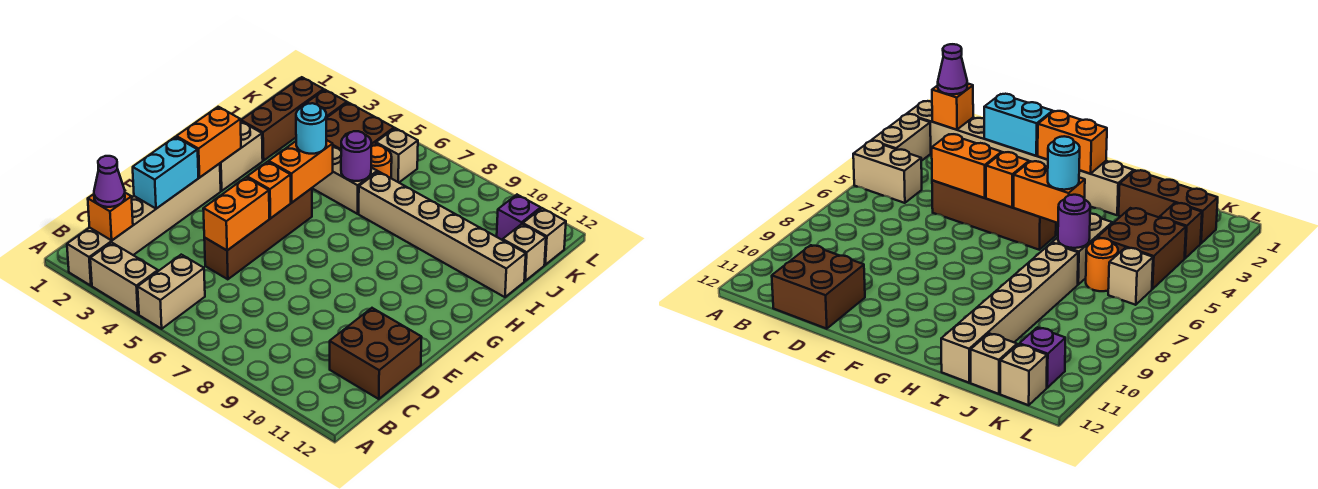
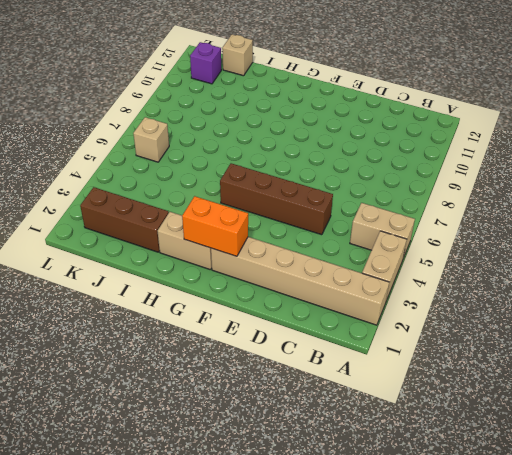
none -> brown 2x2 brick [330,308,422,399]
none -> tan 1x2 brick [312,146,377,214]
none -> tan 1x6 brick [359,172,526,297]

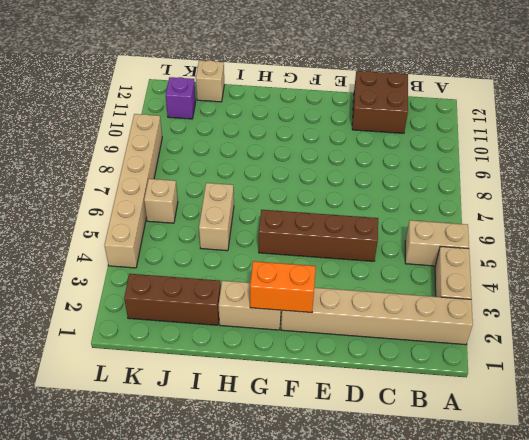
tan 1x6 brick [104,114,162,268] -> tan 1x6 brick moved to [359,172,526,297]
none -> brown 2x2 brick [326,103,394,150]
none -> orange 1x1 round brick [371,145,392,178]
none -> brown 1x1 brick [305,90,347,118]

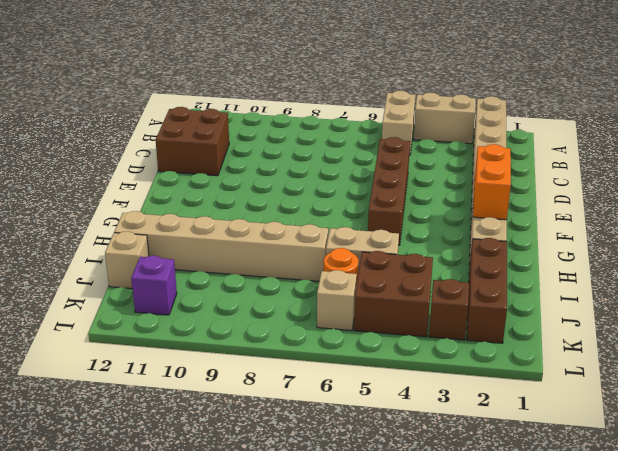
none -> tan 1x1 brick [523,208,566,265]
none -> orange 1x1 brick [88,193,133,240]
none -> cyan 1x2 brick [133,137,198,209]

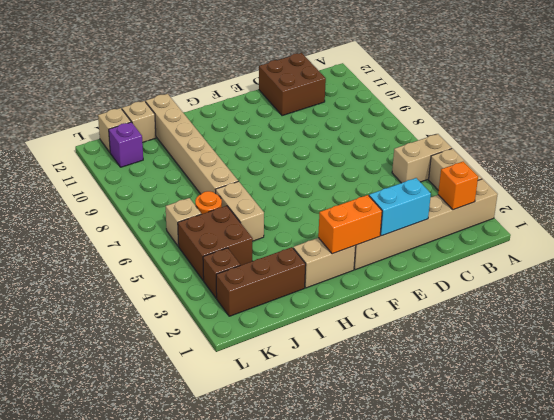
none -> brown 1x4 brick [204,188,312,279]
none -> orange 1x2 brick [203,177,269,250]
none -> orange 1x1 brick [247,162,291,218]

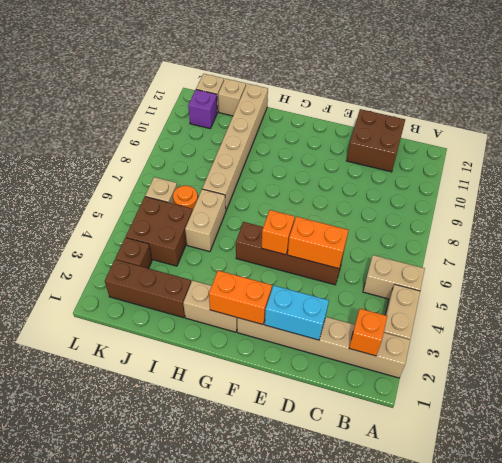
none -> orange 1x2 brick [269,140,333,202]
none -> purple 1x1 round brick [341,131,371,181]
none -> purple 1x1 cone [94,156,125,207]

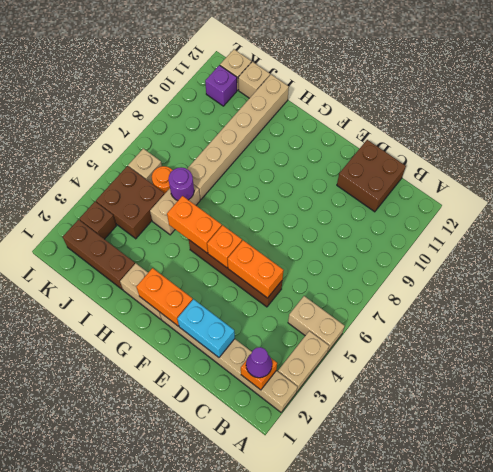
none -> cyan 1x1 round brick [296,103,326,154]

